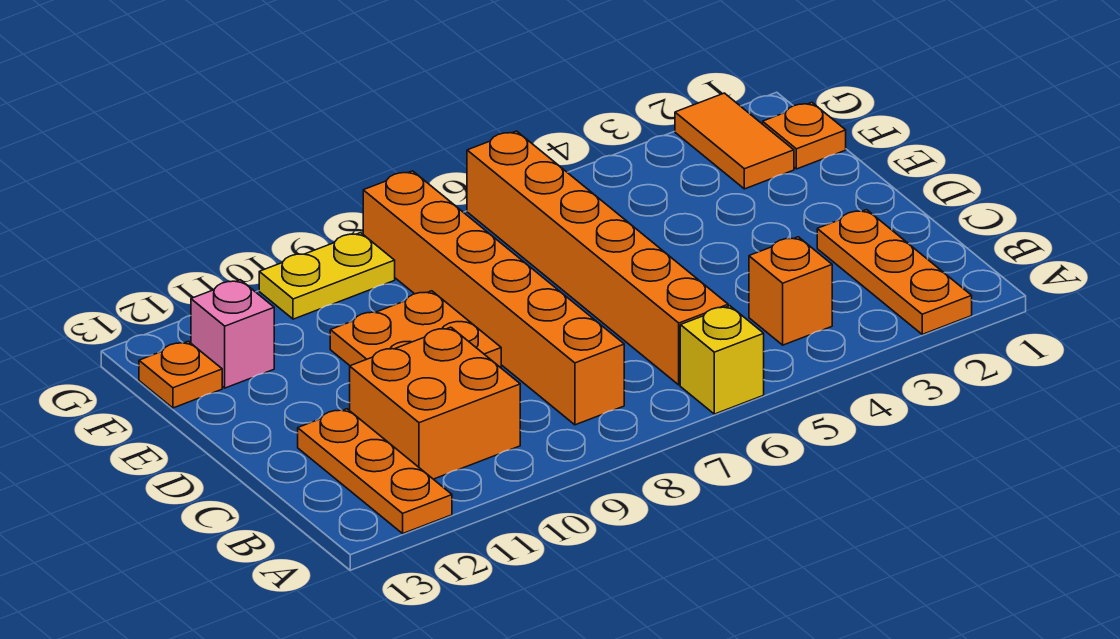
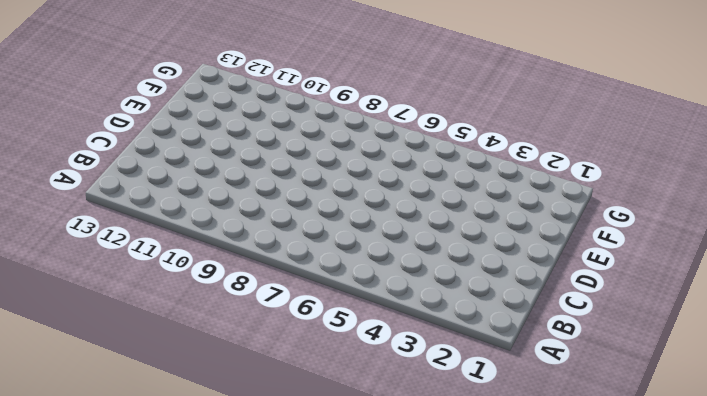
none -> orange 1x3 plate [817,210,972,334]
none -> yellow 1x1 brick [680,306,764,414]
none -> orange 1x3 plate [298,409,452,533]

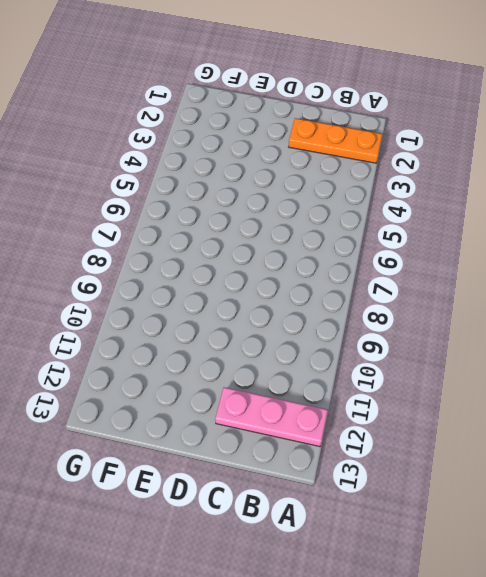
pink 1x3 plate [215,387,328,447] -> orange 1x3 plate [298,409,452,533]
none -> yellow 1x1 brick [680,306,764,414]
none -> orange 1x1 brick [749,237,832,345]
none -> orange 1x6 brick [467,131,728,385]

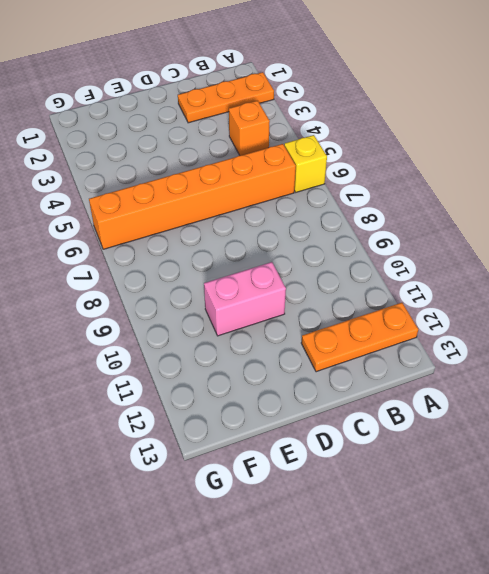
pink 1x2 brick [204,262,286,336] -> orange 2x2 plate [330,291,501,368]
none -> orange 1x6 brick [363,171,624,425]
none -> orange 2x2 brick [350,327,520,479]
none -> orange 1x1 plate [763,102,846,169]

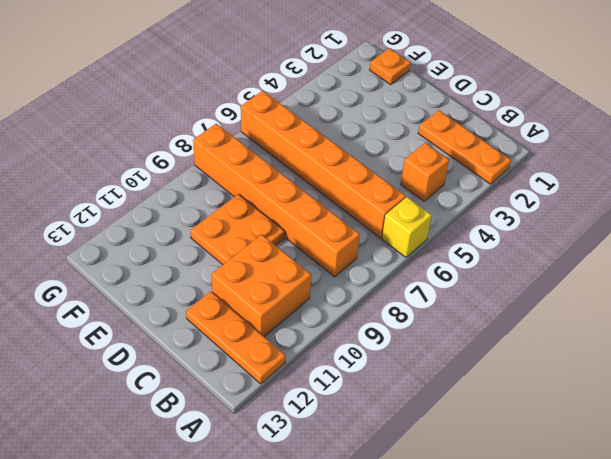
none -> orange 1x2 tile [675,93,794,189]
none -> pink 1x1 brick [191,280,274,388]
none -> orange 1x1 plate [139,341,222,408]

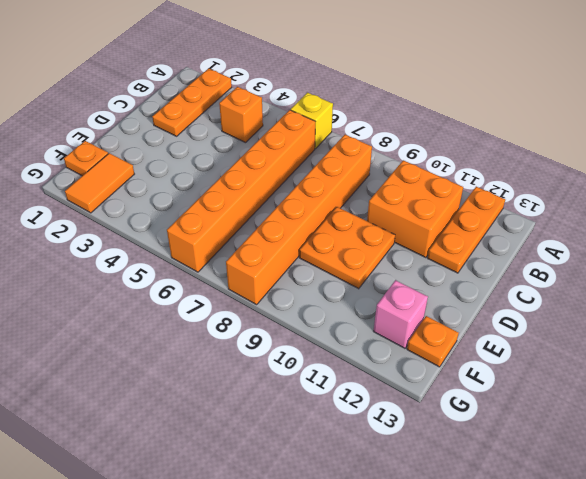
none -> yellow 1x2 plate [259,233,395,319]

